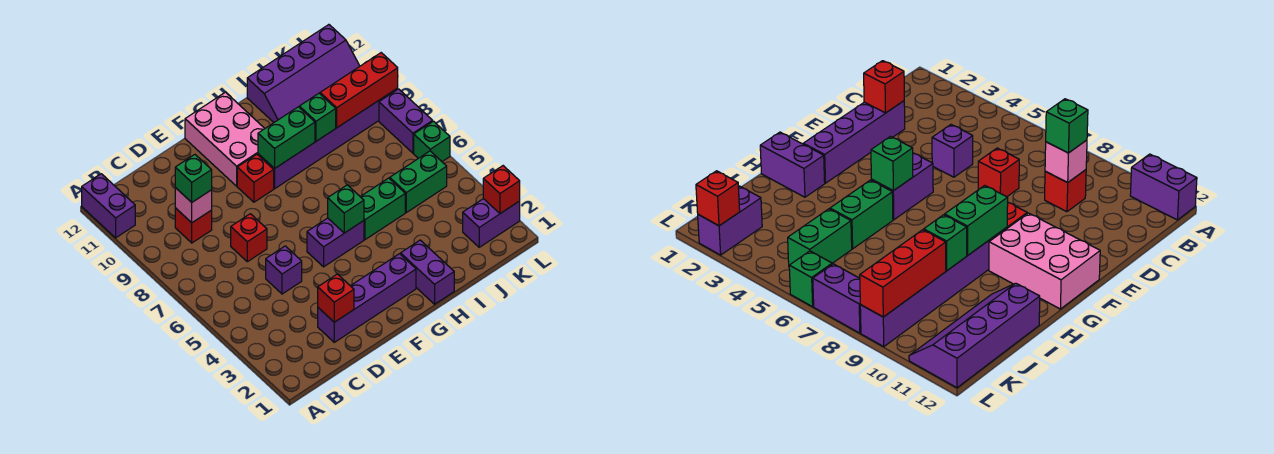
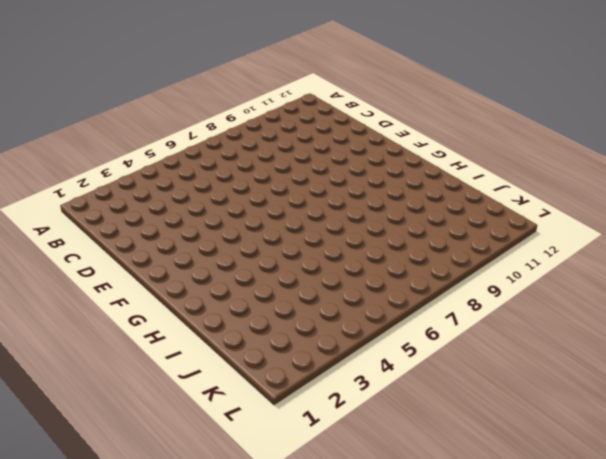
none -> purple 1x2 brick [82,174,135,238]
none -> red 1x1 brick [175,208,212,243]
none -> purple 1x4 brick [318,254,416,342]

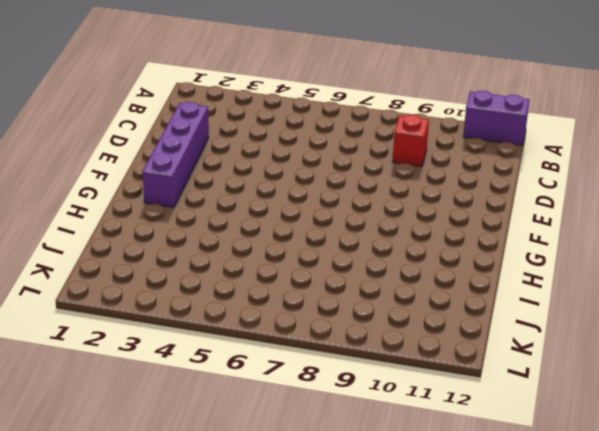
none -> purple 1x1 brick [266,246,302,294]
none -> red 1x1 brick [231,214,267,262]
none -> purple 1x2 brick [307,218,364,267]

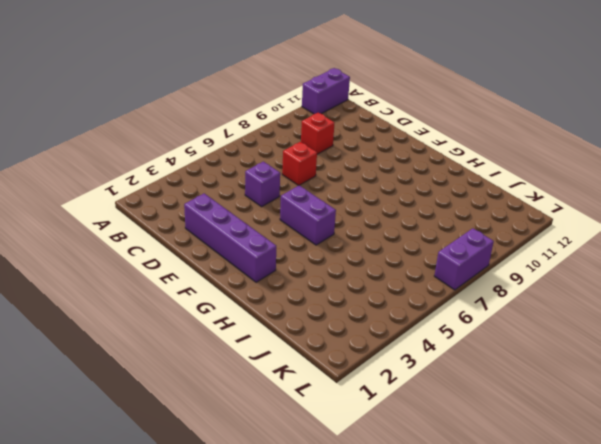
none -> red 1x1 brick [237,154,274,202]
none -> pink 2x3 brick [185,92,265,186]
none -> purple 1x6 brick [258,88,398,189]

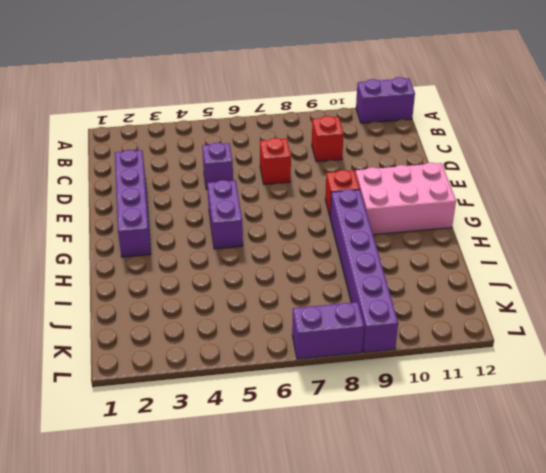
none -> purple 1x2 brick [401,240,454,304]
none -> green 1x2 brick [361,178,405,240]
none -> purple 2x4 slope [247,25,360,122]

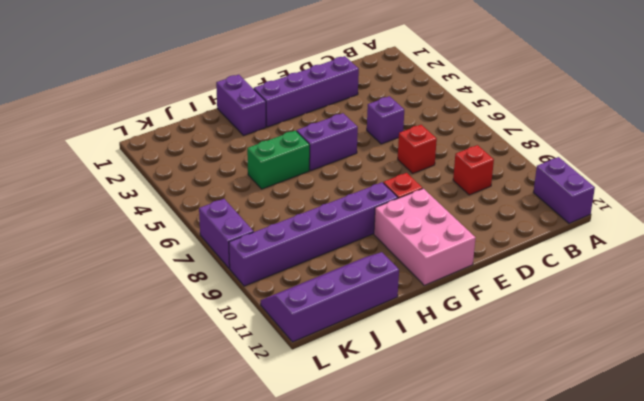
none -> green 1x2 brick [390,151,447,212]
none -> purple 1x2 brick [463,199,520,247]
none -> green 1x1 brick [414,121,450,162]

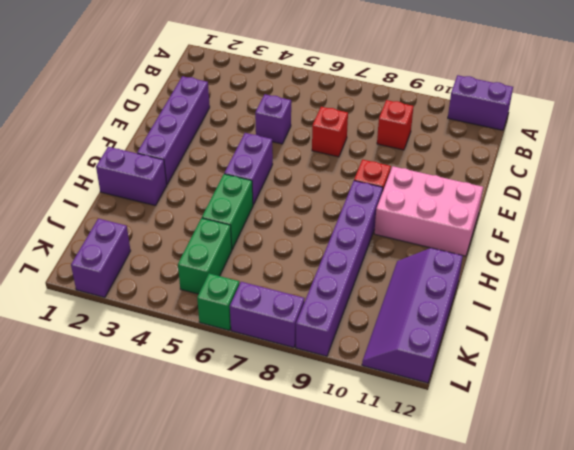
none -> pink 1x1 brick [175,188,212,223]
none -> red 1x1 brick [318,274,354,322]
none -> green 1x1 brick [328,185,364,233]

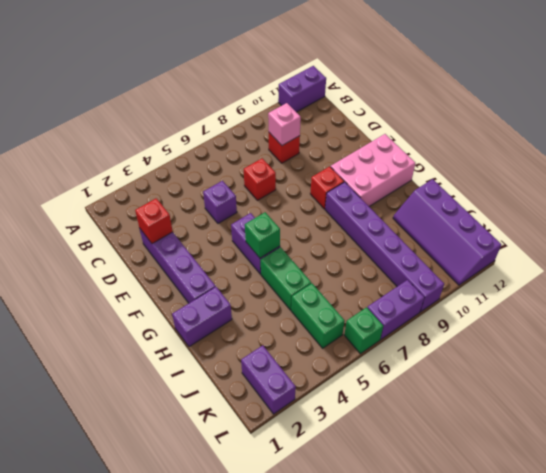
none -> green 1x2 brick [258,107,315,169]
none -> green 1x1 brick [299,93,336,141]
none -> red 1x3 brick [320,53,398,128]

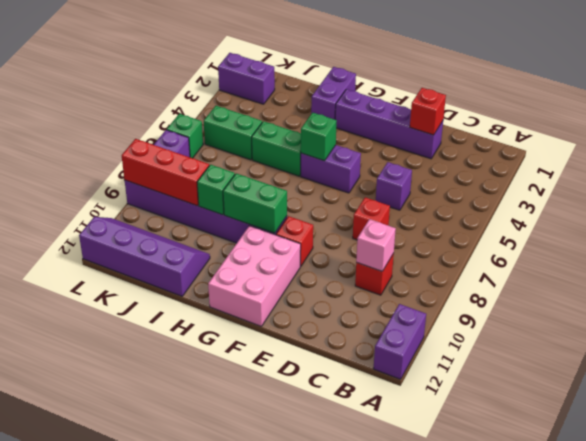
none -> red 1x1 brick [483,166,520,214]
none -> green 1x1 brick [175,155,212,202]

